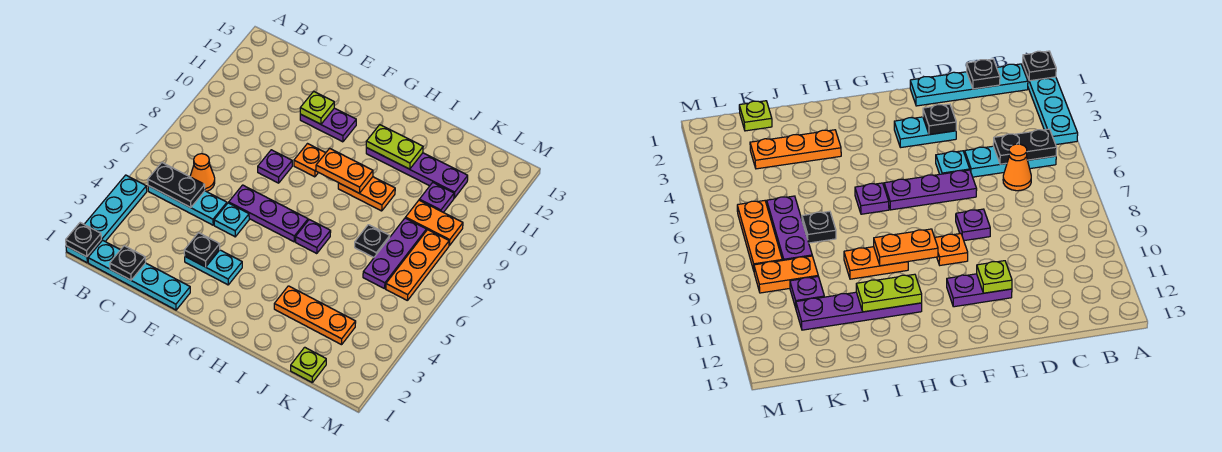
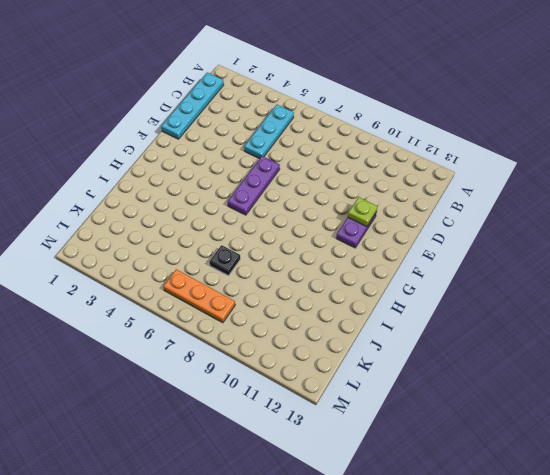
none -> cyan 1x4 plate [66,175,147,263]
none -> orange 1x1 cone [190,154,215,192]
none -> cyan 1x2 plate [185,250,242,285]

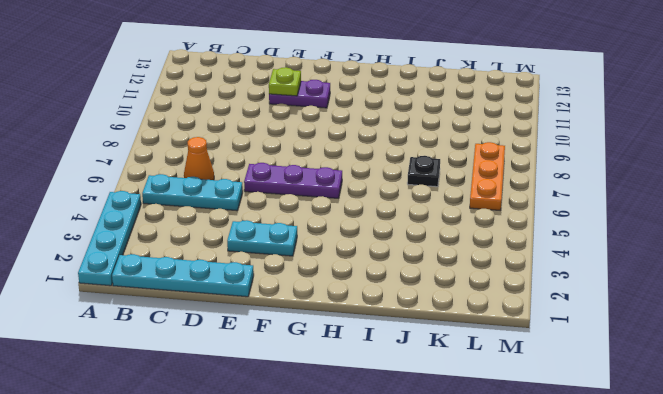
none -> cyan 1x1 plate [214,203,249,237]
none -> purple 1x1 plate [258,150,292,183]
none -> orange 1x1 plate [294,144,325,177]

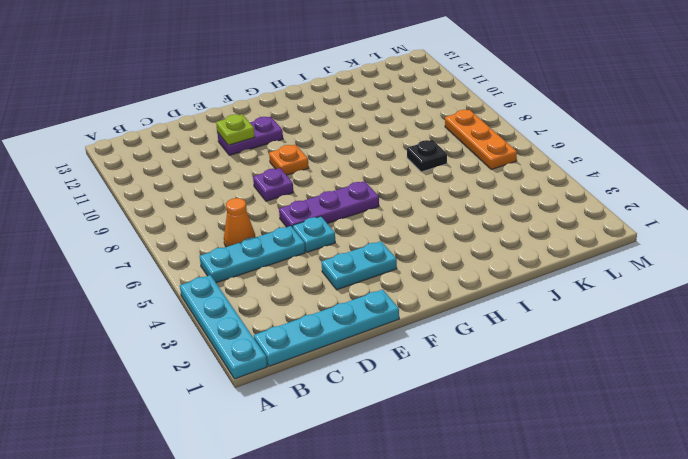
none -> purple 1x1 plate [296,220,331,254]
none -> orange 1x2 plate [338,177,395,211]
none -> purple 1x4 plate [366,148,468,198]

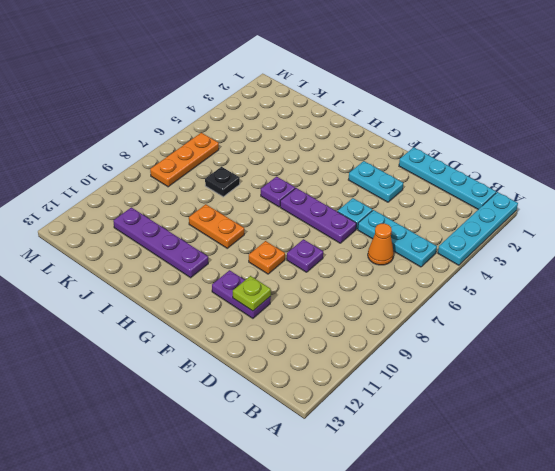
none -> orange 1x3 plate [274,286,356,345]
none -> lime 1x1 plate [291,347,326,382]
none -> purple 1x3 plate [363,218,426,289]

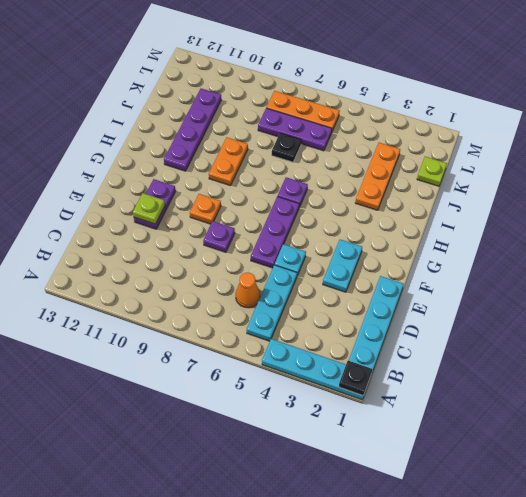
none -> orange 1x2 plate [406,200,463,246]
none -> purple 1x1 plate [419,183,454,212]
none -> black 1x2 plate [148,163,205,208]

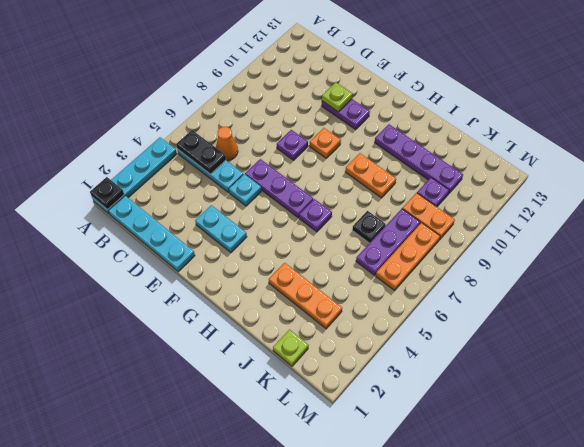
none -> black 1x1 plate [110,246,146,280]
none -> black 1x1 plate [184,233,220,267]
none -> orange 1x2 plate [316,148,373,193]

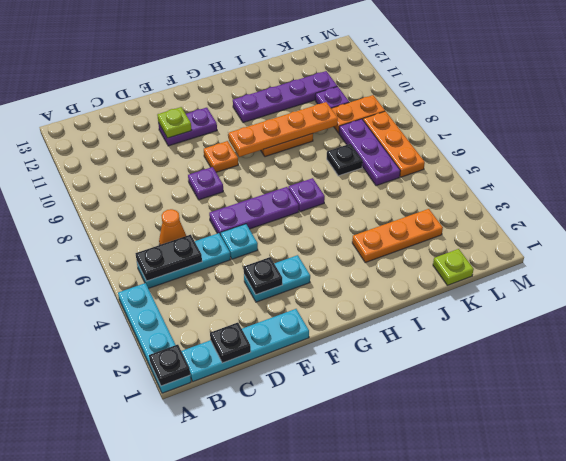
orange 1x4 plate [229,102,338,157] -> orange 1x2 plate [316,148,373,193]
none -> lime 1x2 plate [366,125,423,169]

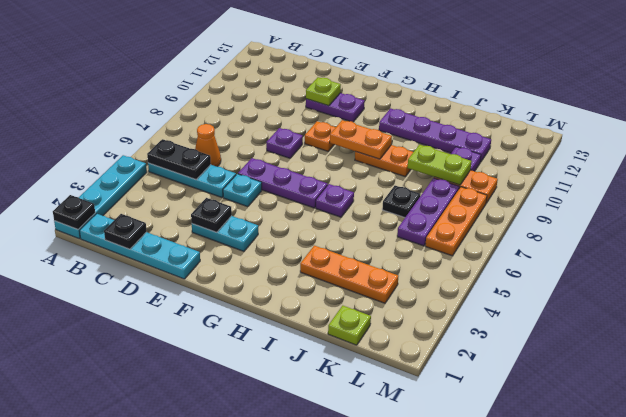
lime 1x2 plate [407,145,472,185] -> lime 1x2 plate moved to [366,125,423,169]

